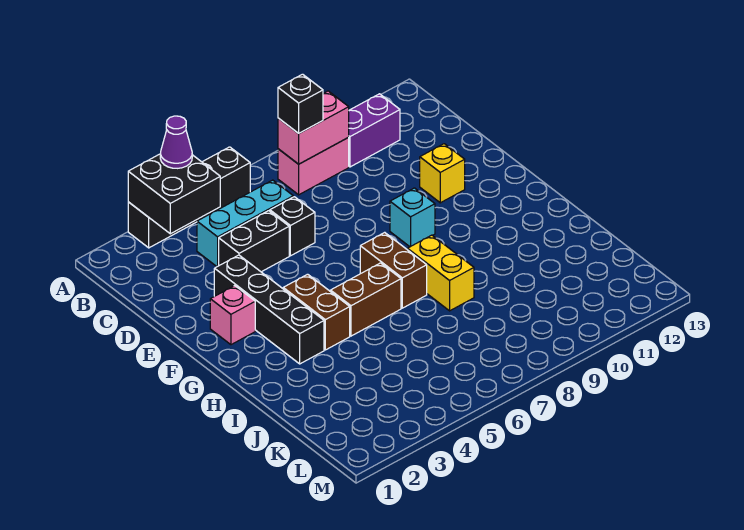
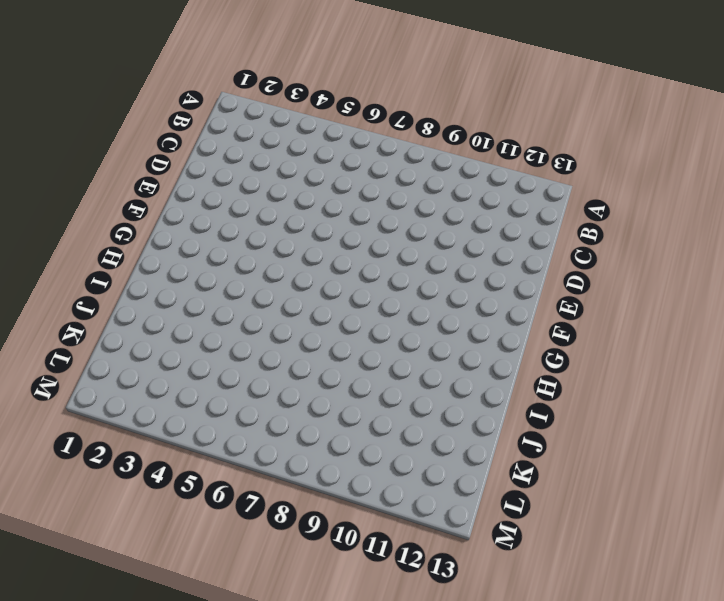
none -> black 1x4 brick [128,147,250,248]
none -> pink 1x2 brick [278,138,349,195]
none -> purple 1x2 brick [348,94,400,167]

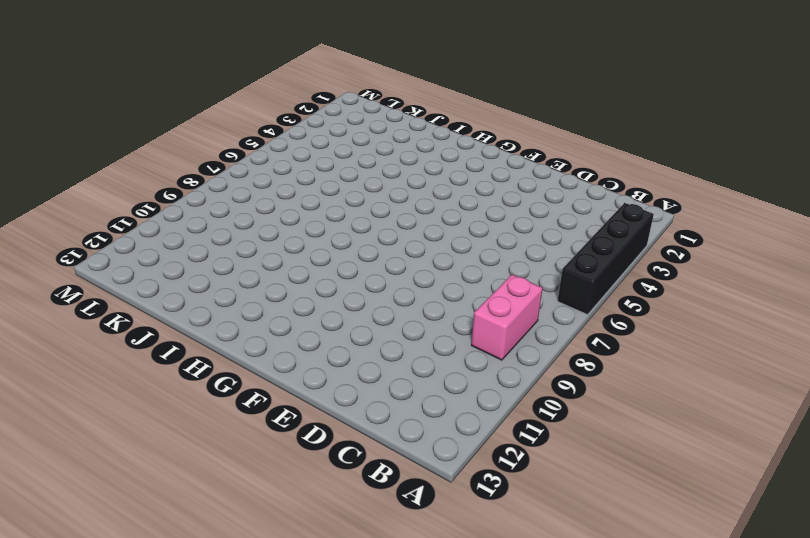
none -> purple 1x2 brick [348,94,400,167]
none -> cyan 1x3 brick [197,180,293,267]
none -> black 1x2 brick [219,211,289,272]

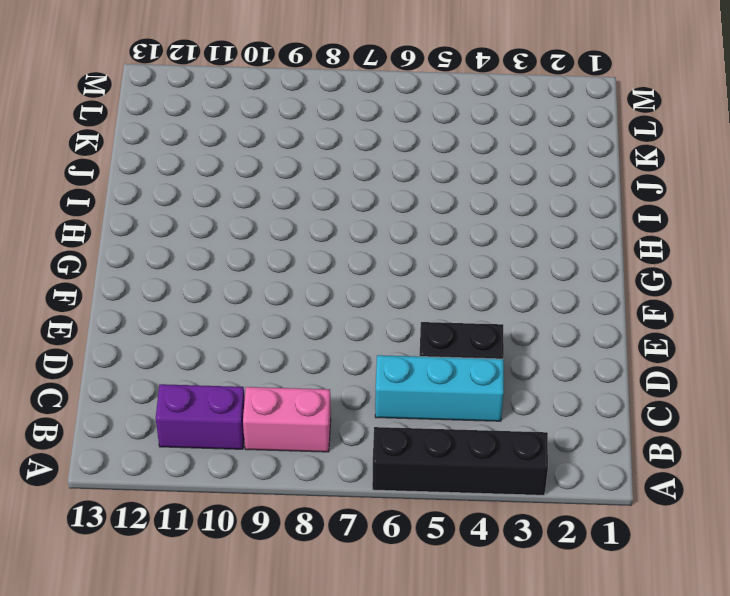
none -> black 1x1 brick [270,197,315,256]
none -> black 1x4 brick [214,255,324,364]
none -> yellow 1x1 brick [420,144,465,203]

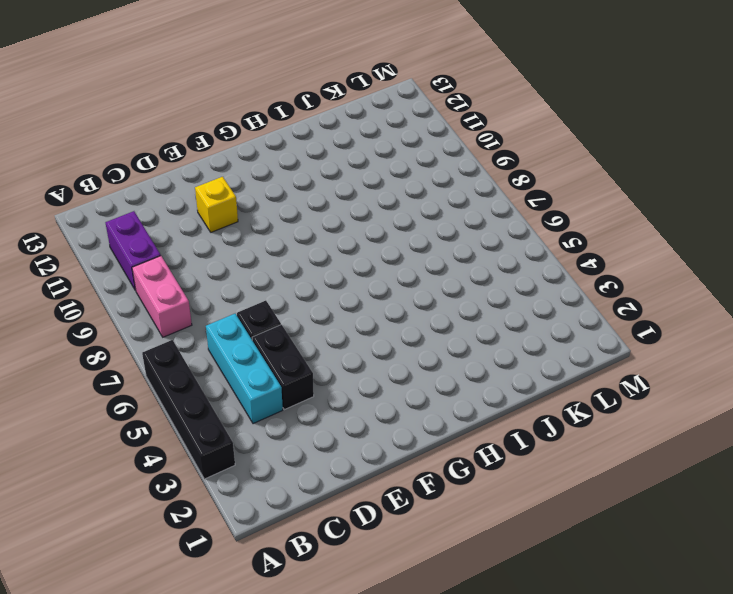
none -> black 1x4 brick [214,255,324,364]
none -> pink 1x1 brick [210,286,255,345]
none -> cyan 1x1 brick [390,188,435,247]

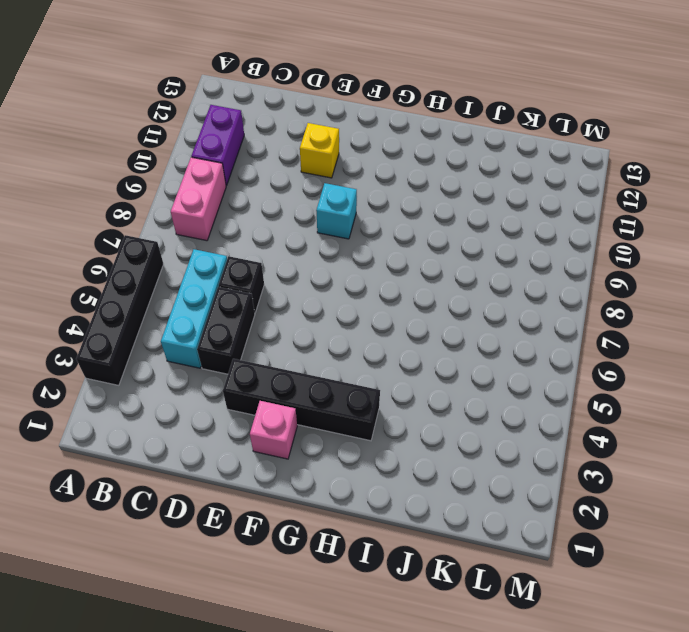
none -> brown 1x2 brick [283,274,350,350]
none -> brown 1x2 brick [360,232,427,308]
none -> brown 1x2 brick [331,263,401,336]

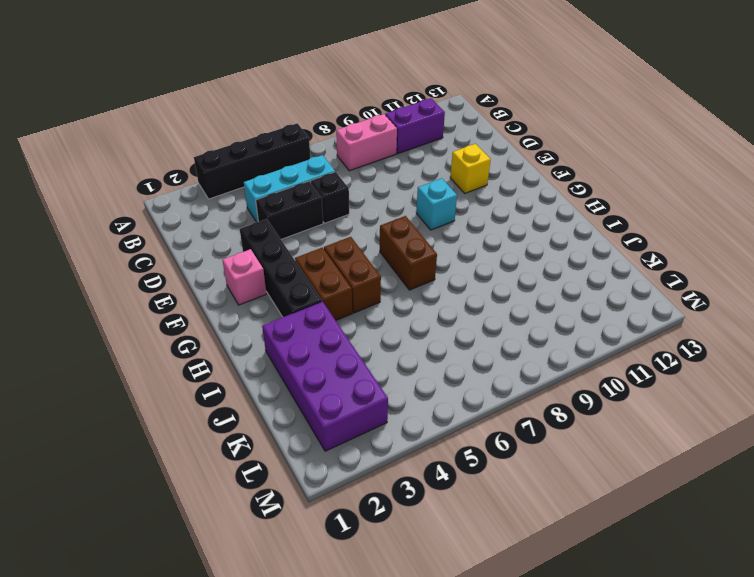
brown 1x2 brick [324,237,381,313] -> brown 1x2 brick turned to [331,263,401,336]
purple 2x4 brick [262,302,388,451] -> none
none -> yellow 1x2 brick [407,235,474,311]
none -> black 2x2 brick [128,154,220,234]
none -> pink 1x2 brick [278,91,349,164]

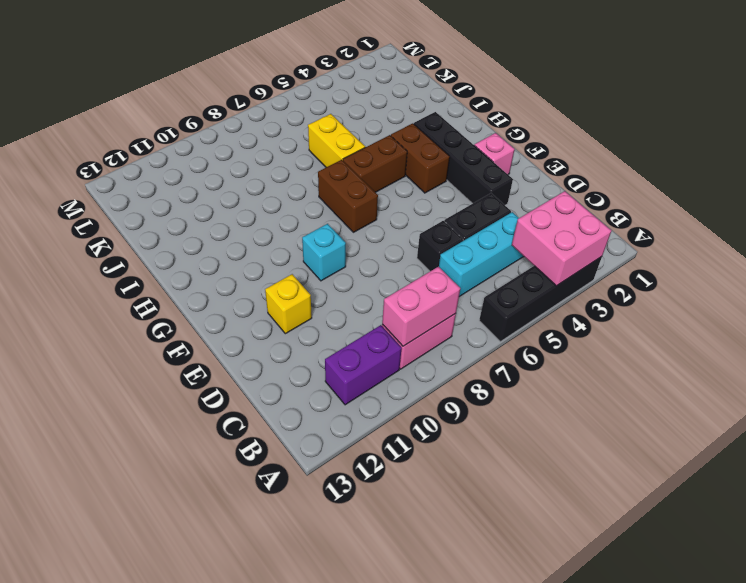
pink 2x2 brick [512,191,611,286] -> black 2x2 brick [128,154,220,234]
yellow 1x2 brick [308,114,365,167] -> yellow 1x2 brick moved to [407,235,474,311]
none -> purple 1x1 cone [160,116,192,168]
none -> black 1x1 brick [278,74,323,133]

